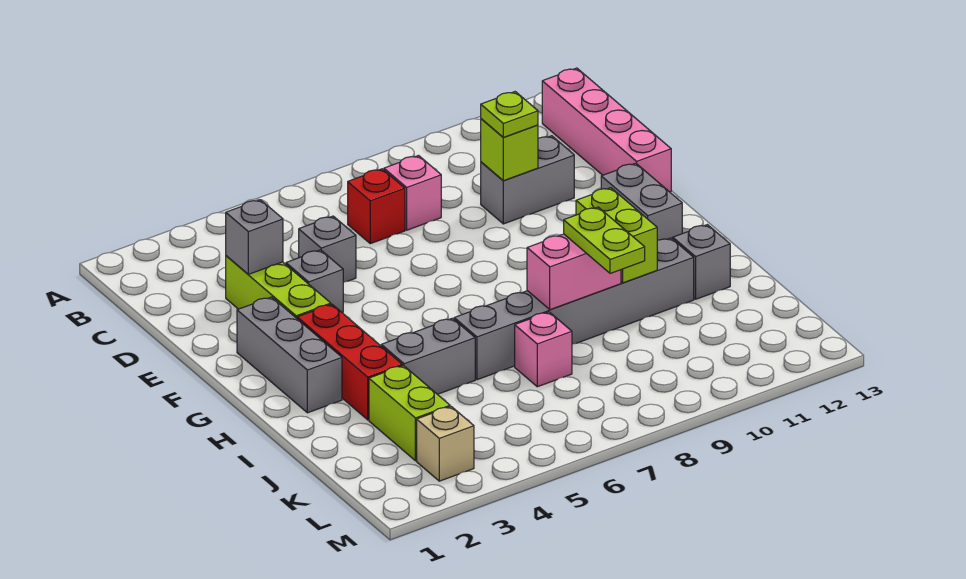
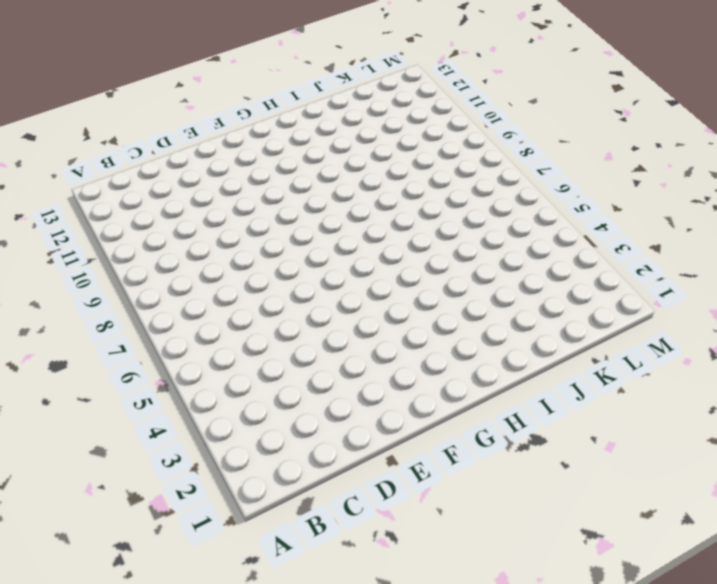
none -> pink 1x4 brick [542,68,671,192]
none -> red 1x1 brick [348,169,405,244]
none -> pink 1x1 brick [384,156,441,230]

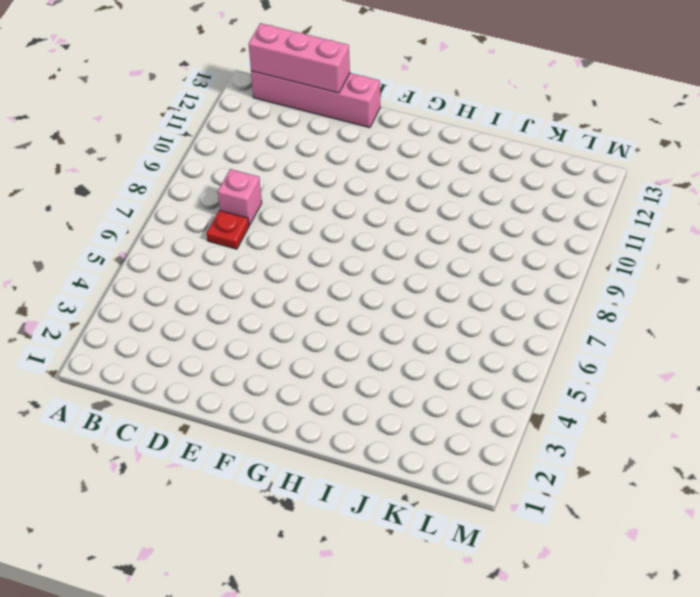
pink 1x3 brick [249,23,350,93] -> none
red 1x1 plate [207,210,249,249] -> red 1x1 brick [348,169,405,244]
none -> lime 1x3 brick [226,256,331,318]
none -> grey 1x1 brick [299,216,356,282]
none -> grey 1x2 brick [481,136,574,224]

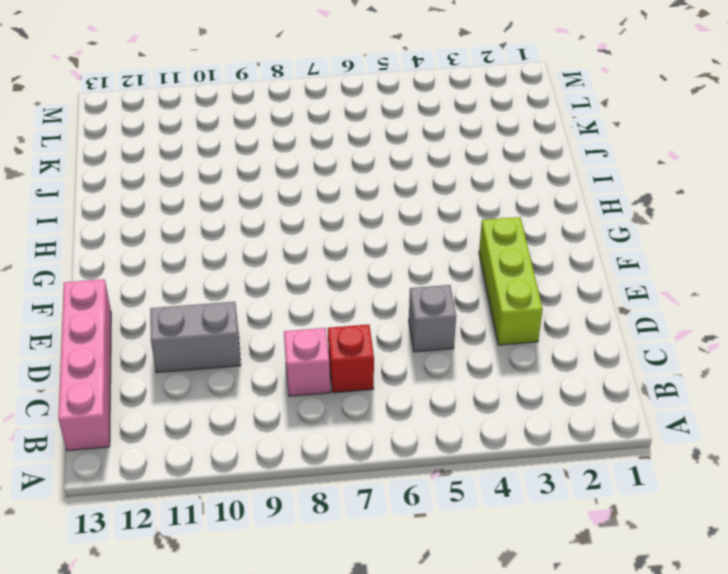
none -> grey 1x1 brick [286,250,343,312]
none -> grey 1x3 brick [237,297,342,413]
none -> grey 1x2 brick [601,163,682,240]

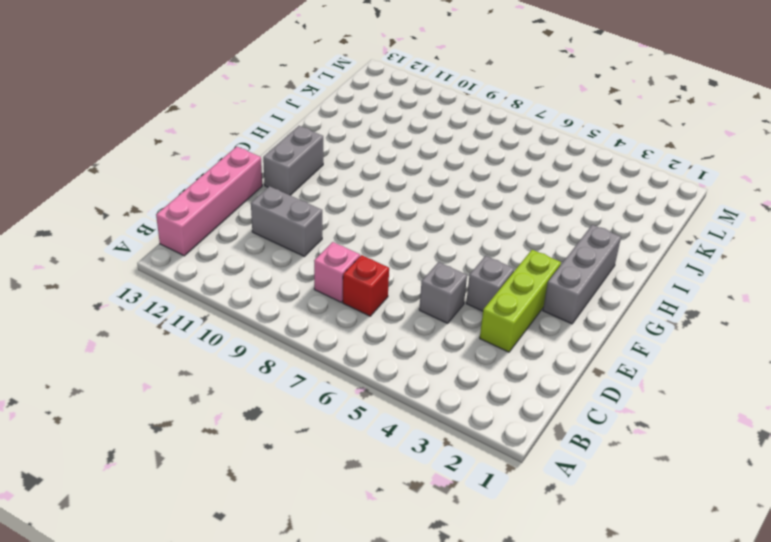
none -> red 1x3 brick [297,304,402,420]
none -> grey 1x2 brick [381,318,475,394]
none -> grey 1x6 brick [454,238,694,380]

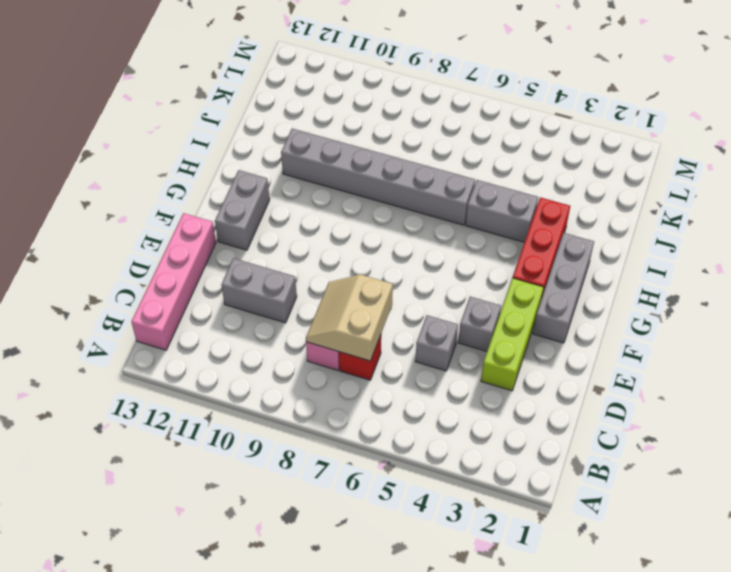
tan 2x2 slope [306,274,393,361] -> none
none -> grey 1x1 brick [673,225,730,299]
none -> lime 1x2 brick [369,366,450,461]
none -> pink 1x1 brick [515,312,572,387]

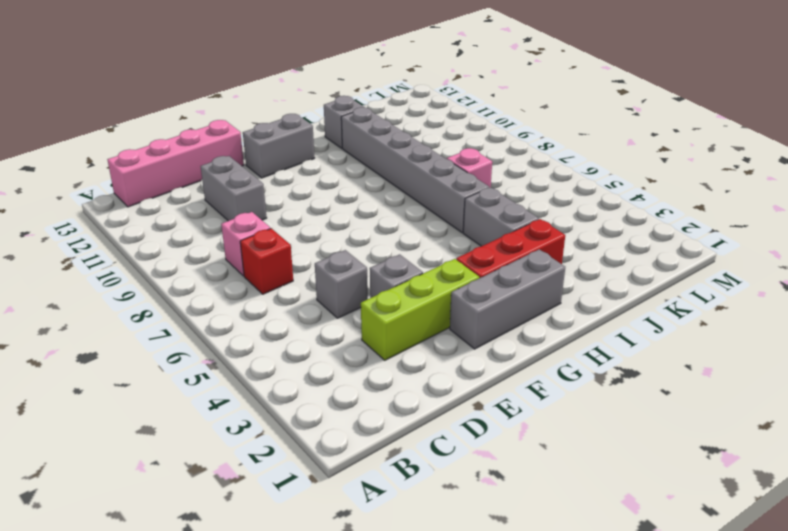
none -> lime 1x2 brick [369,366,450,461]
none -> tan 1x1 brick [417,407,474,481]
none -> grey 1x1 brick [226,200,283,274]

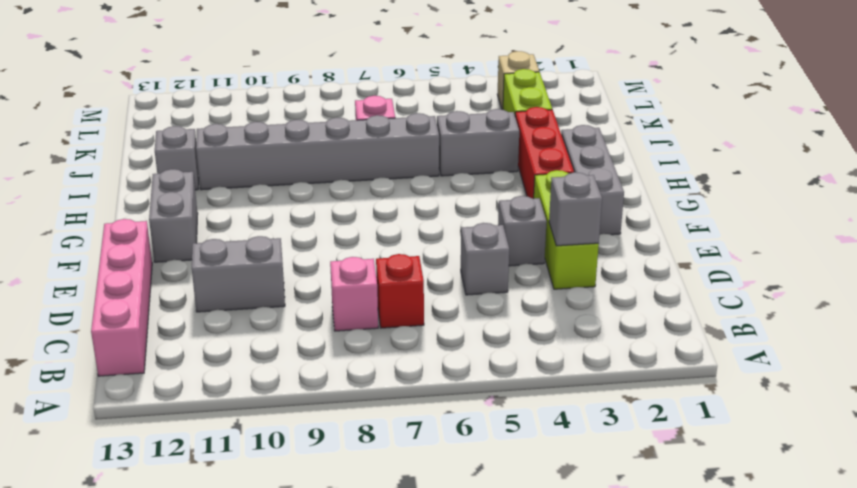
none -> lime 1x1 brick [481,119,538,181]
none -> lime 1x2 brick [576,188,657,283]
none -> pink 1x2 brick [527,234,621,310]

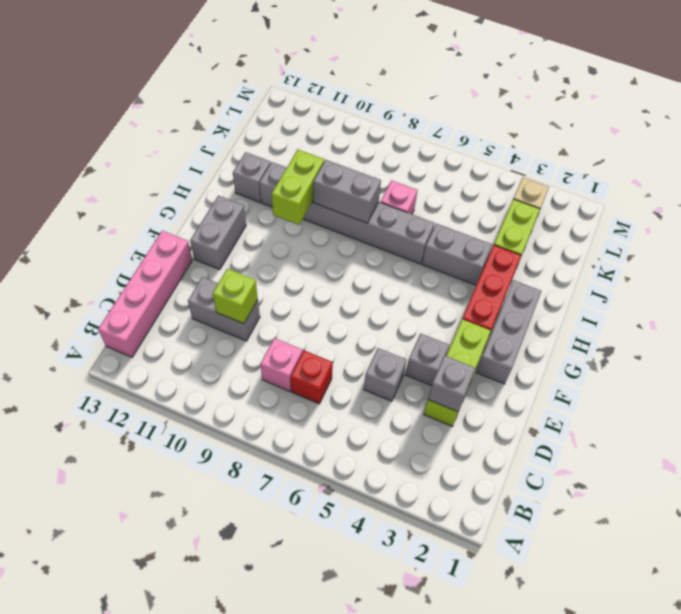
grey 1x2 brick [313,160,381,223] -> pink 1x2 brick [527,234,621,310]
none -> lime 1x1 plate [481,92,538,137]
none -> lime 1x2 plate [564,207,645,273]

